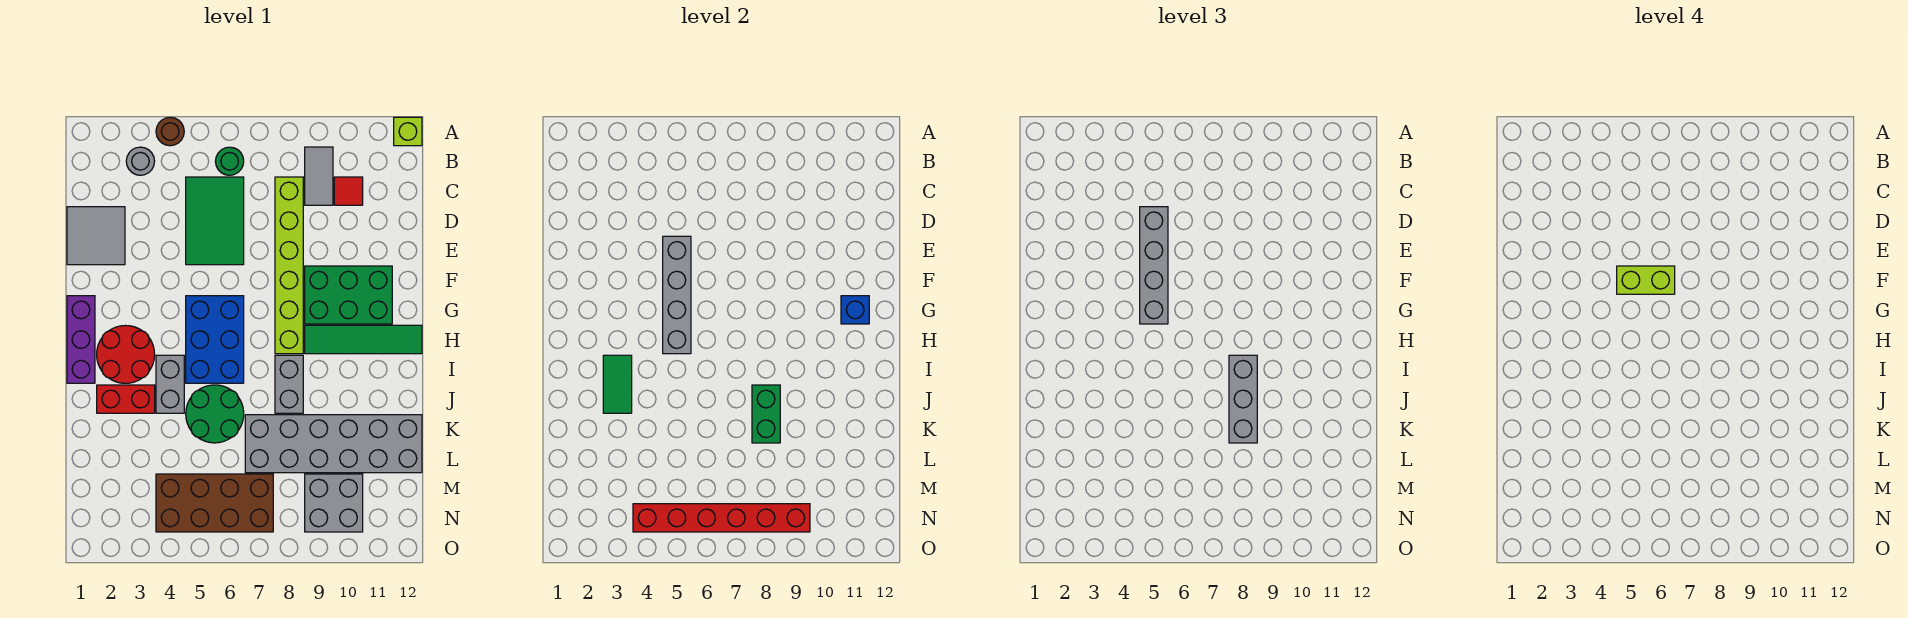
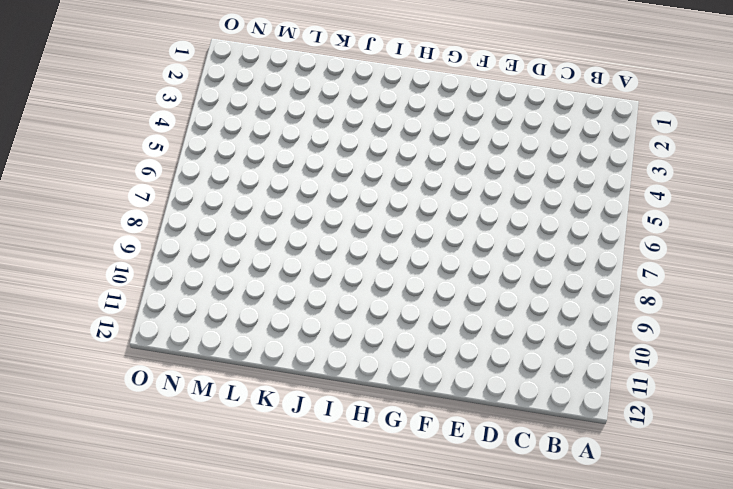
none -> brown 1x1 round brick [156,117,184,146]
none -> lime 1x1 brick [394,117,422,146]
none -> grey 1x1 round brick [126,147,155,175]

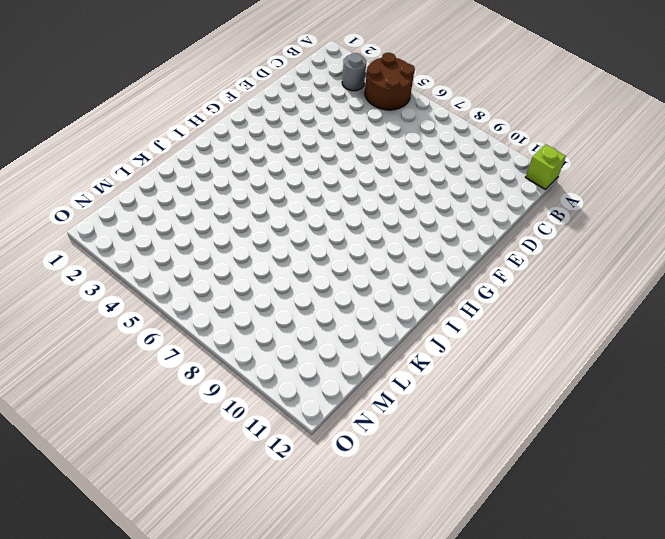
brown 2x2 round brick [365,53,415,110] -> brown 1x1 round brick [156,117,184,146]
none -> green 1x1 round brick [215,147,244,175]
none -> grey 1x2 tile [305,147,333,205]
none -> green 2x3 tile [186,177,244,265]

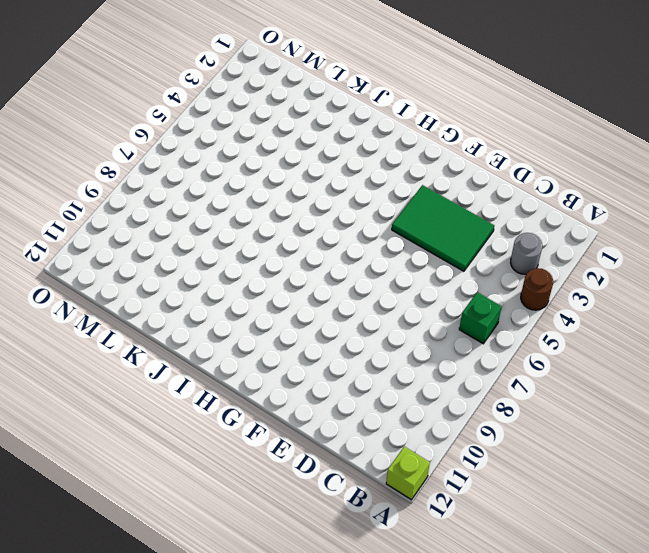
green 1x1 brick [459,292,502,344] -> green 1x1 round brick [215,147,244,175]
green 2x3 tile [392,185,494,271] -> green 2x3 tile moved to [186,177,244,265]
none -> grey 1x2 tile [305,147,333,205]
none -> lime 1x6 brick [275,177,303,354]
none -> red 1x1 tile [334,177,363,205]

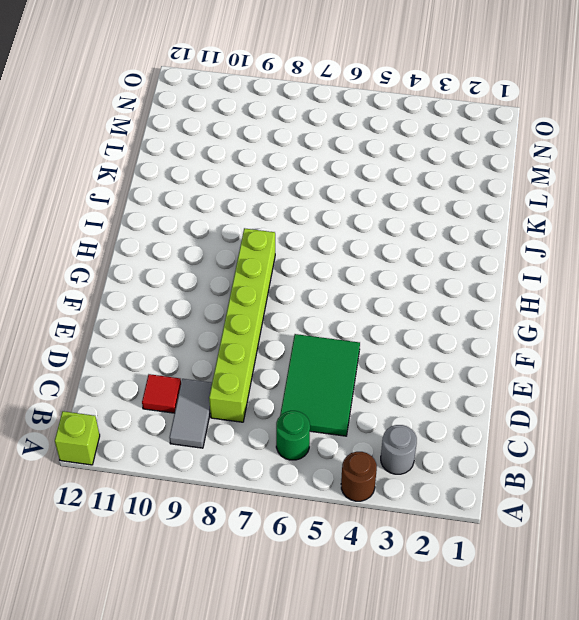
none -> grey 2x2 tile [67,207,125,265]
none -> green 2x3 brick [305,266,392,324]
none -> purple 1x3 brick [67,296,95,383]

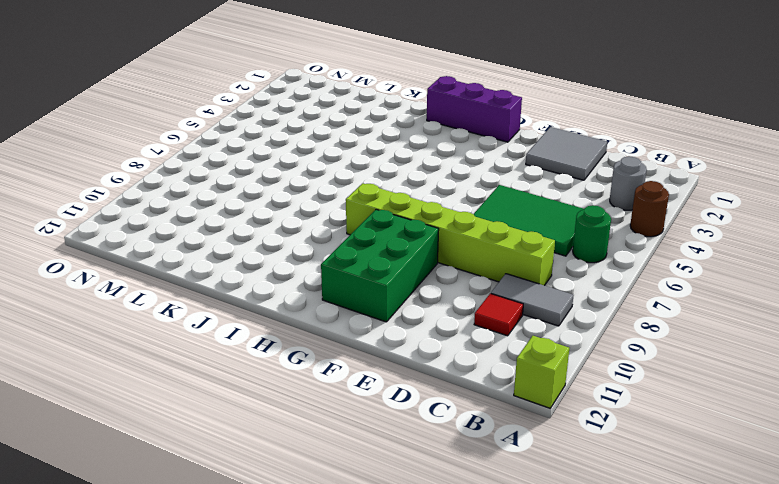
none -> blue 2x3 brick [186,296,244,383]
none -> red 2x2 round brick [97,325,155,383]
none -> green 1x4 tile [305,325,422,354]

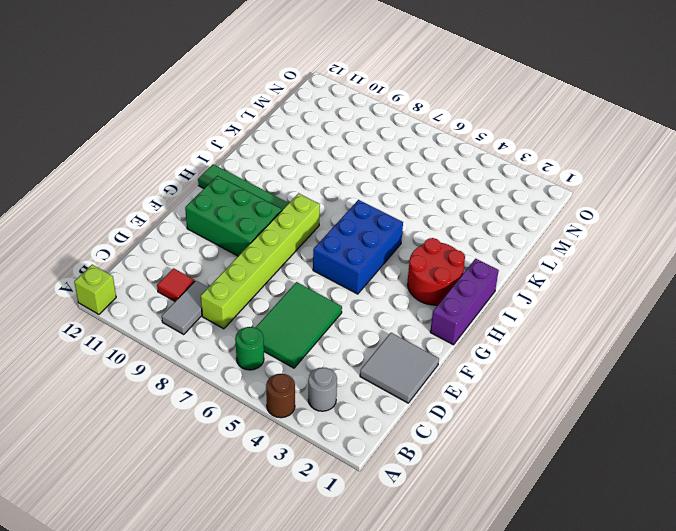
none -> grey 1x2 brick [156,355,184,413]
none -> grey 1x2 brick [275,355,303,413]
none -> red 1x2 brick [97,385,155,413]

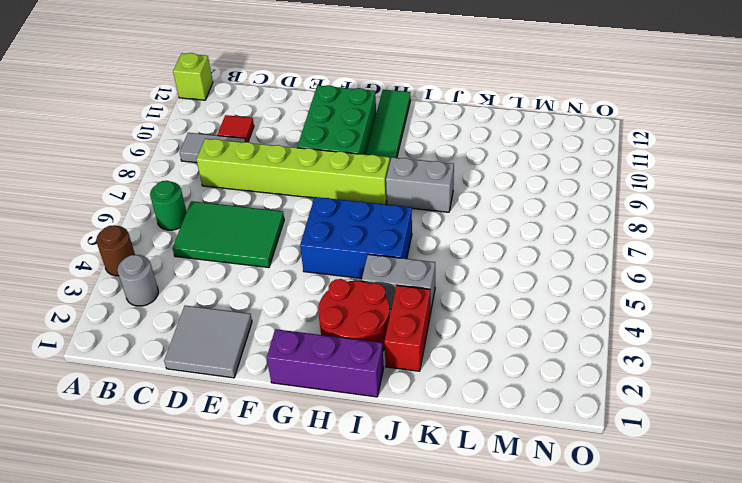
none -> green 2x2 round brick [186,385,244,443]
none -> grey 2x6 brick [245,415,422,473]
none -> brown 2x4 brick [156,474,273,532]

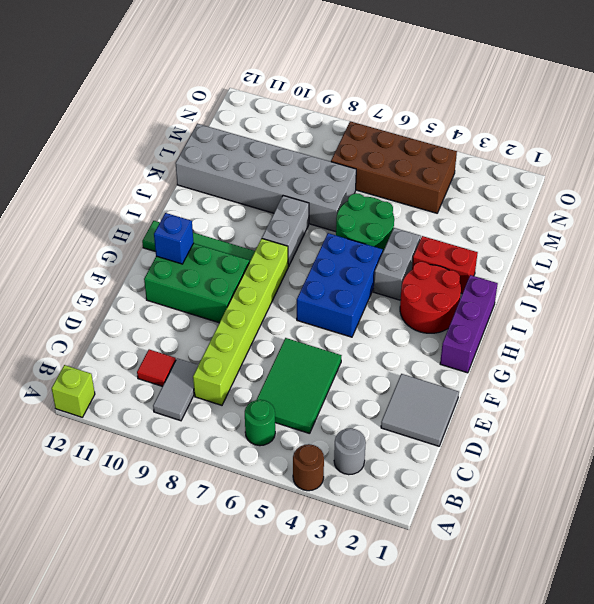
none -> grey 2x2 brick [305,474,363,532]
none -> grey 1x4 brick [663,236,691,354]
none -> green 1x2 tile [603,355,632,413]

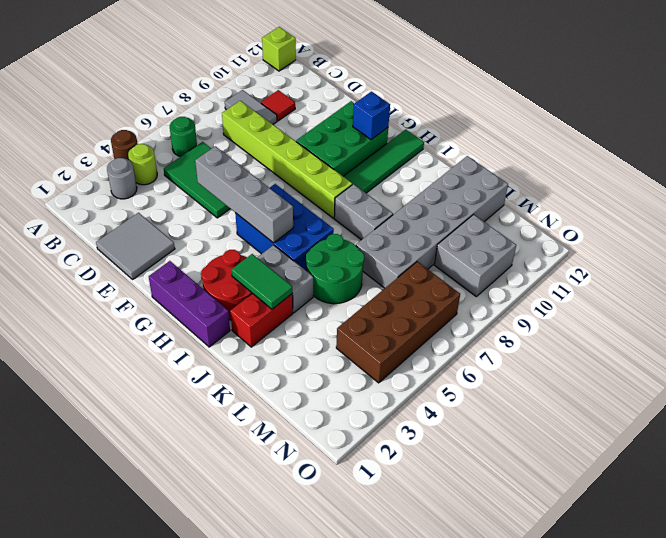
lime 1x1 round brick [128,144,157,185] -> none
none -> green 1x2 brick [752,385,780,443]
none -> red 1x6 brick [633,504,810,532]
none -> grey 1x4 brick [1140,207,1168,324]

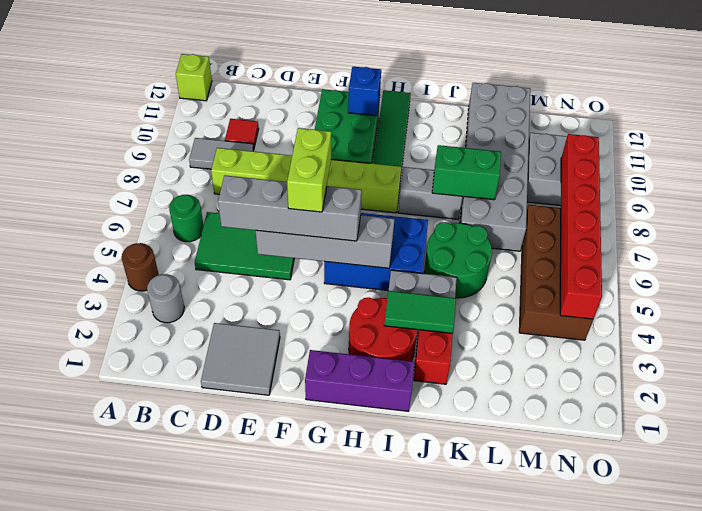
none -> grey 1x3 brick [1229,355,1257,443]

